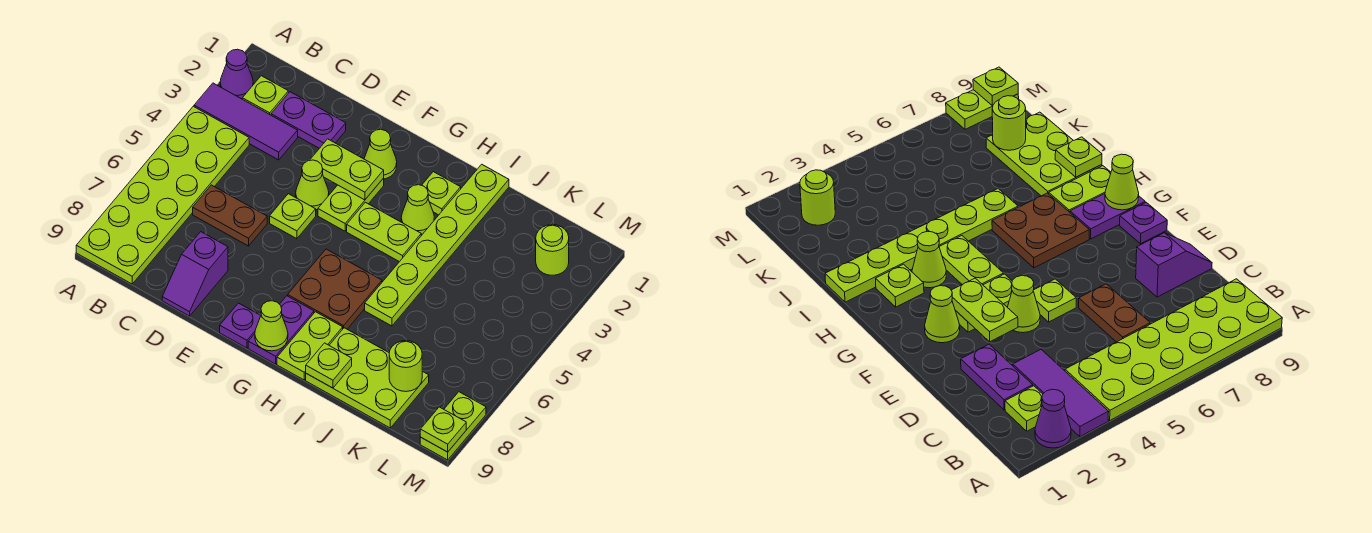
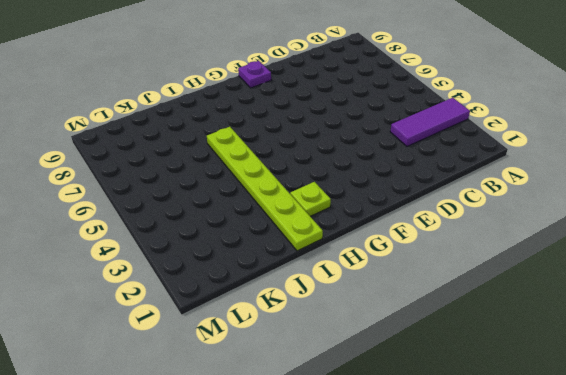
none -> purple 1x1 cone [220,49,253,99]
none -> lime 2x6 plate [76,106,249,284]
none -> lime 1x1 plate [242,76,288,115]

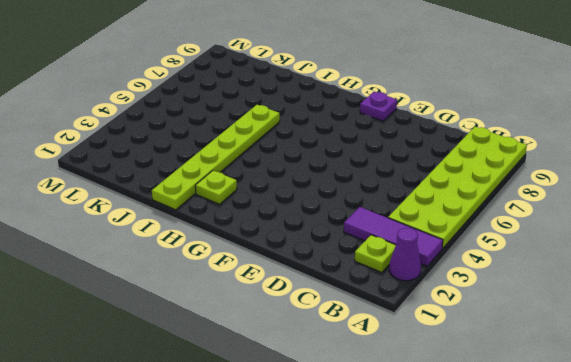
none -> purple 1x2 plate [271,92,346,148]
none -> brown 1x2 plate [193,185,267,246]
none -> purple 1x2 slope [162,232,228,316]

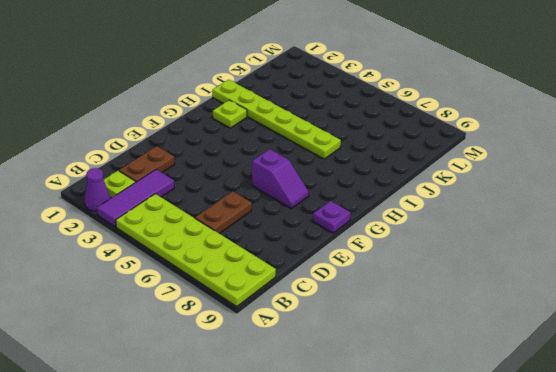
brown 1x2 plate [119,146,175,182] -> purple 1x2 plate [271,92,346,148]
purple 1x2 slope [252,149,309,209] -> purple 1x2 slope moved to [162,232,228,316]
none -> lime 1x1 cone [296,160,329,210]
none -> lime 1x1 plate [270,194,316,239]
none -> lime 1x1 cone [364,129,397,179]

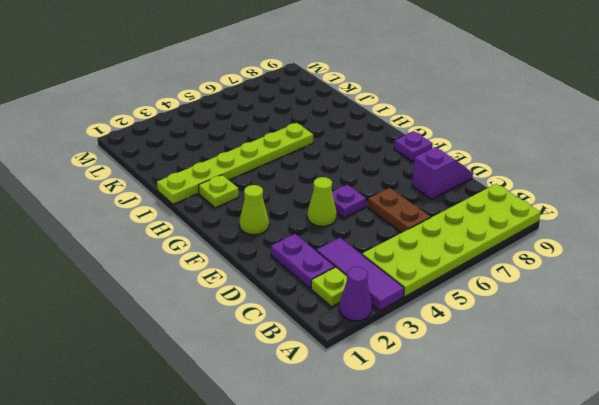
purple 1x1 plate [332,185,366,218] -> lime 1x1 plate [270,194,316,239]
none -> lime 1x2 plate [318,178,384,231]
none -> lime 1x2 plate [347,202,421,262]
none -> brown 2x2 plate [288,249,382,329]

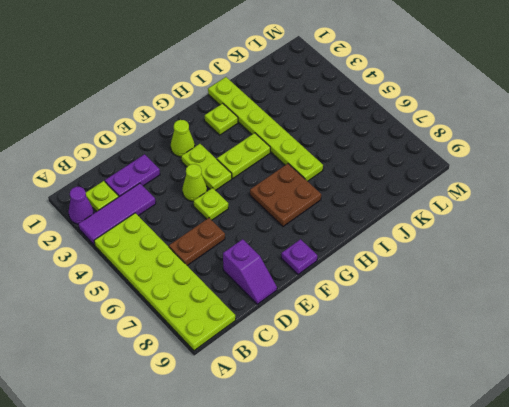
none -> purple 1x2 plate [248,296,314,364]
none -> lime 1x1 cone [401,185,434,234]
none -> lime 1x2 plate [277,312,343,380]

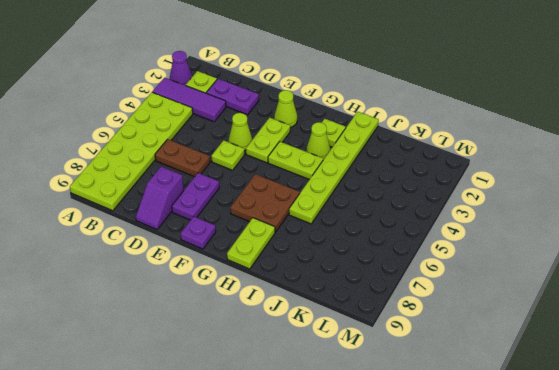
purple 1x2 plate [172,173,219,220] -> purple 1x2 plate moved to [248,296,314,364]
none -> lime 2x3 plate [306,328,429,428]
none -> lime 1x1 round brick [536,225,569,275]
none -> lime 1x2 plate [420,392,486,460]

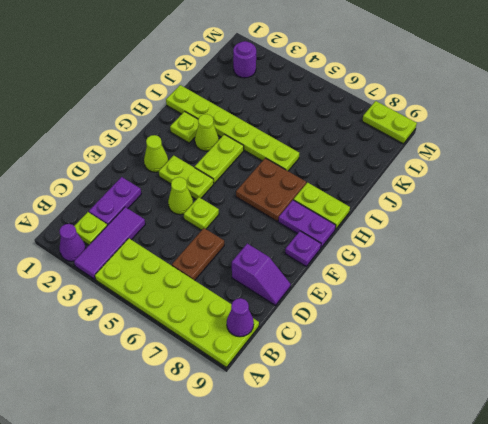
purple 1x1 cone [227,298,254,337] -> none
purple 1x1 round brick [233,41,256,78] -> lime 1x1 round brick [536,225,569,275]
none -> lime 2x3 plate [306,328,429,428]
none -> lime 1x2 plate [309,139,384,200]
none -> lime 1x1 cone [255,301,288,351]

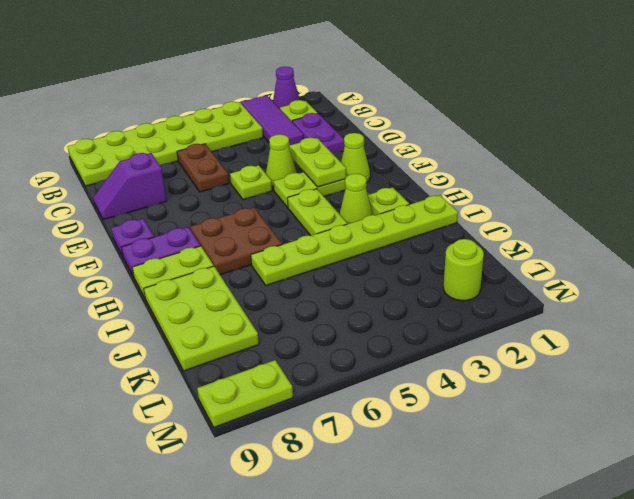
none -> lime 1x1 cone [255,301,288,351]
none -> lime 1x1 plate [306,343,352,388]
none -> lime 1x1 round brick [389,341,422,392]

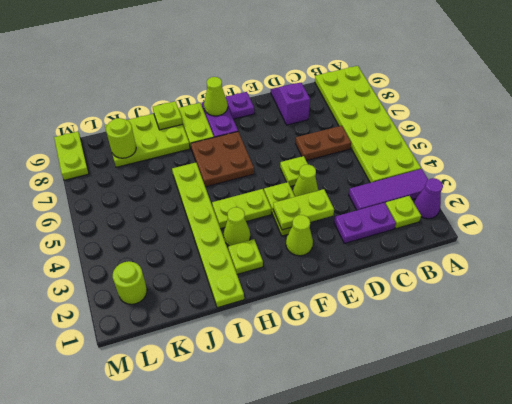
none -> lime 1x1 plate [420,407,466,452]

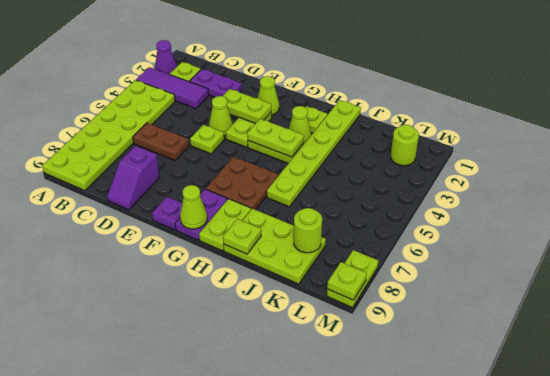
lime 1x2 plate [247,119,304,157] -> none

